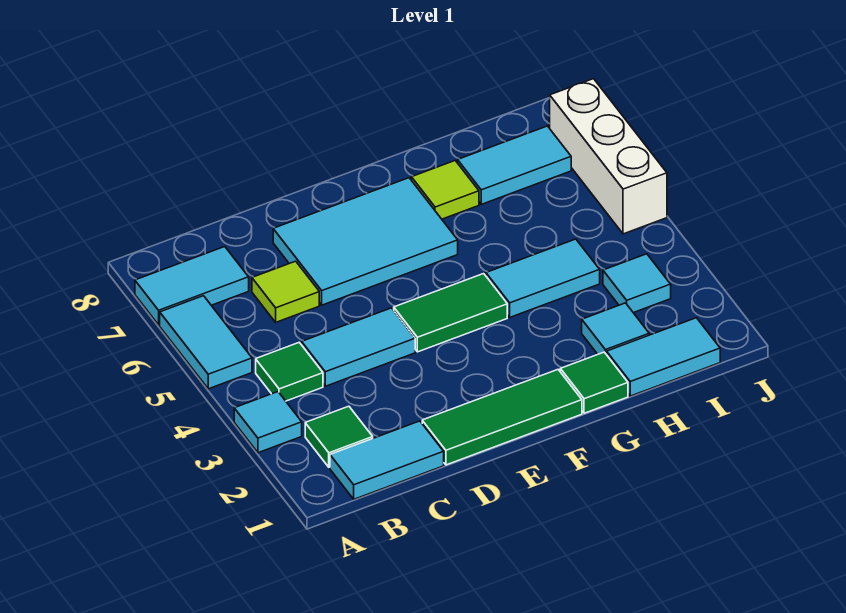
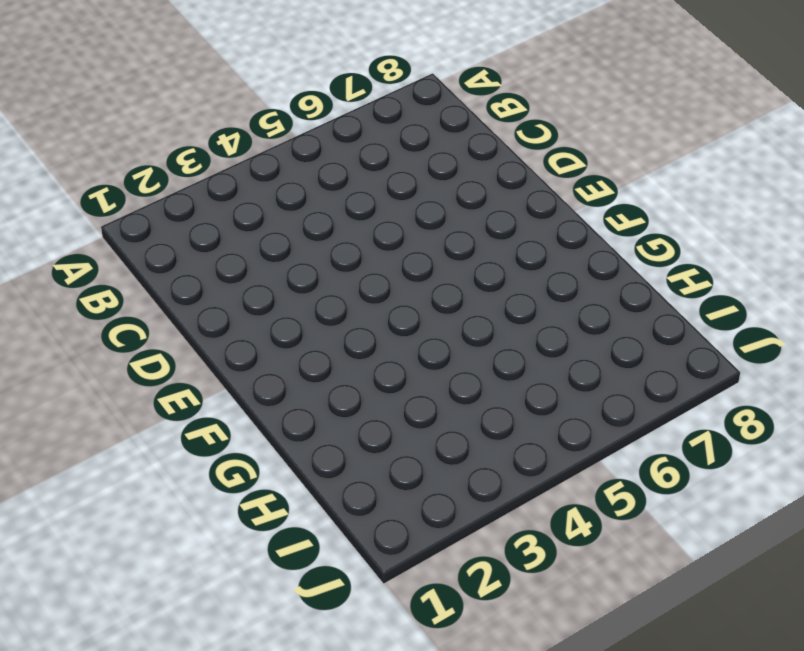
none -> cyan 1x1 tile [234,392,302,453]
none -> cyan 1x2 tile [160,296,252,389]
none -> cyan 1x2 tile [135,247,249,325]

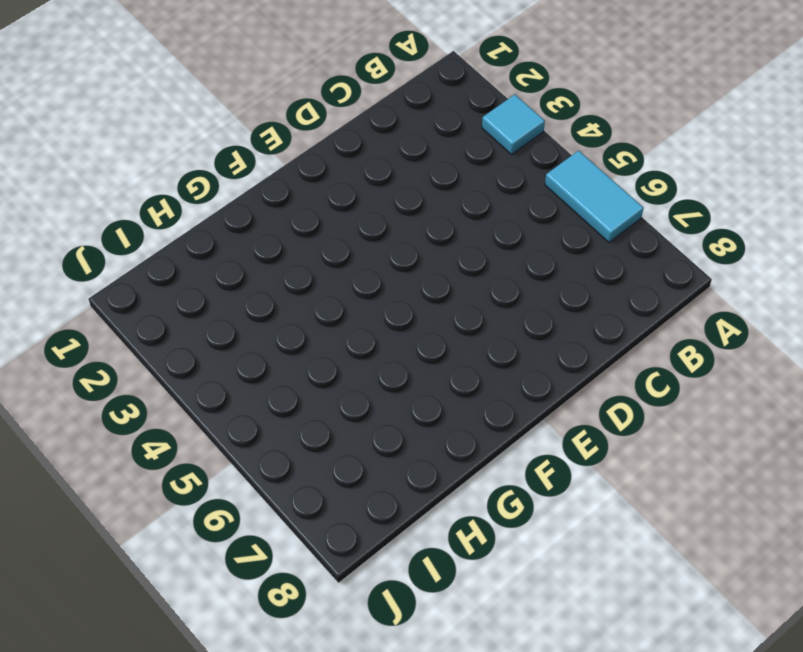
none -> cyan 1x2 tile [135,247,249,325]
none -> cyan 1x2 tile [330,421,444,499]
none -> green 1x1 tile [305,406,373,467]

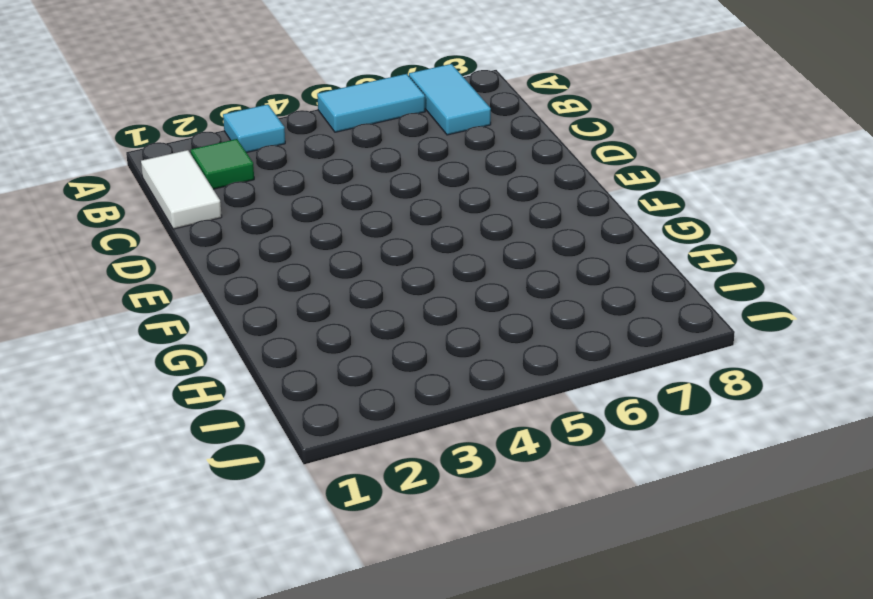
white 1x2 tile [141,150,222,229] -> cyan 1x2 tile [330,421,444,499]
none -> green 1x1 tile [256,343,323,401]
none -> cyan 1x2 tile [302,308,415,386]
none -> lime 1x1 tile [252,261,319,322]

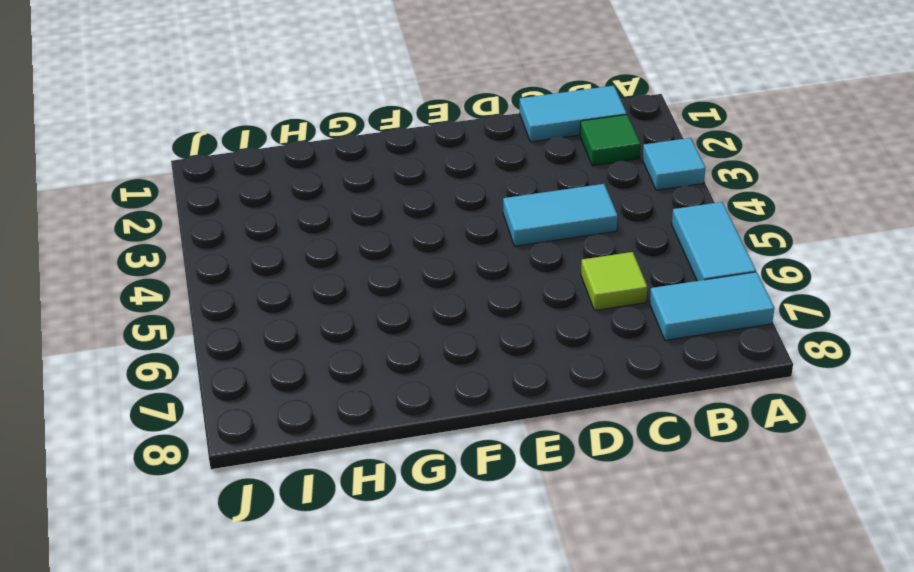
none -> green 1x1 tile [256,343,323,401]
none -> green 1x3 tile [422,370,582,465]
none -> cyan 2x3 tile [273,178,458,305]

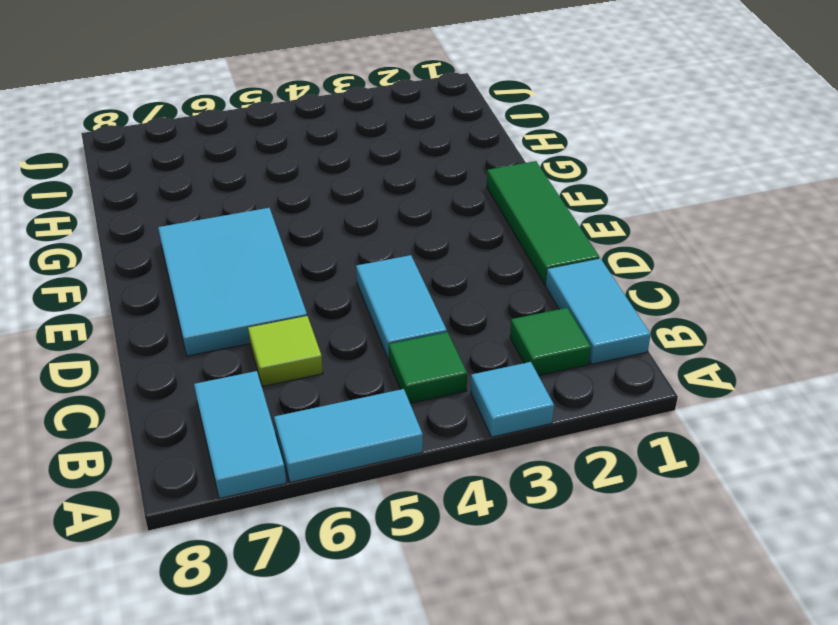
none -> green 1x2 tile [394,274,507,352]
none -> green 1x1 tile [560,352,628,413]
none -> cyan 1x2 tile [486,239,600,317]

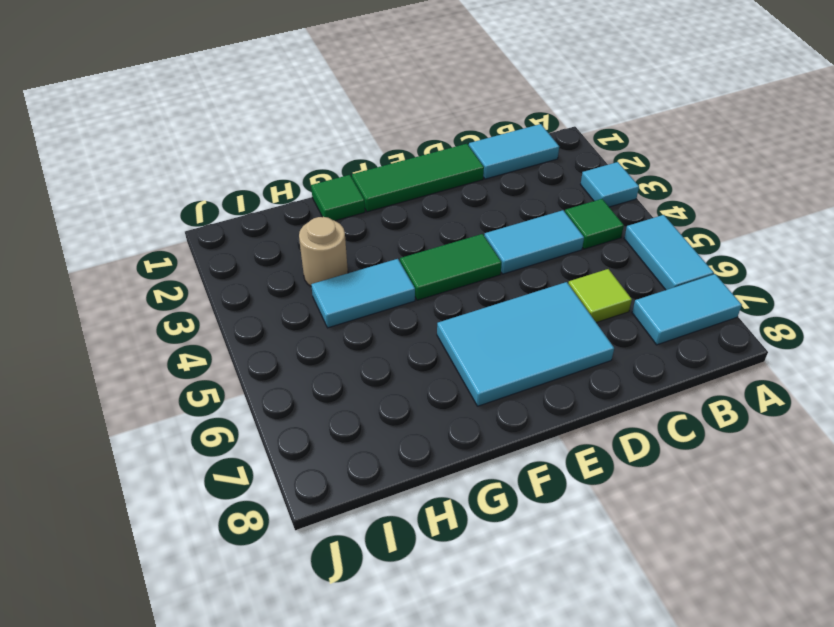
tan 1x1 round brick [299,217,348,286] -> none
none -> green 1x1 tile [305,406,373,467]
none -> lime 1x1 tile [411,161,479,219]
none -> cyan 1x2 tile [607,318,720,396]

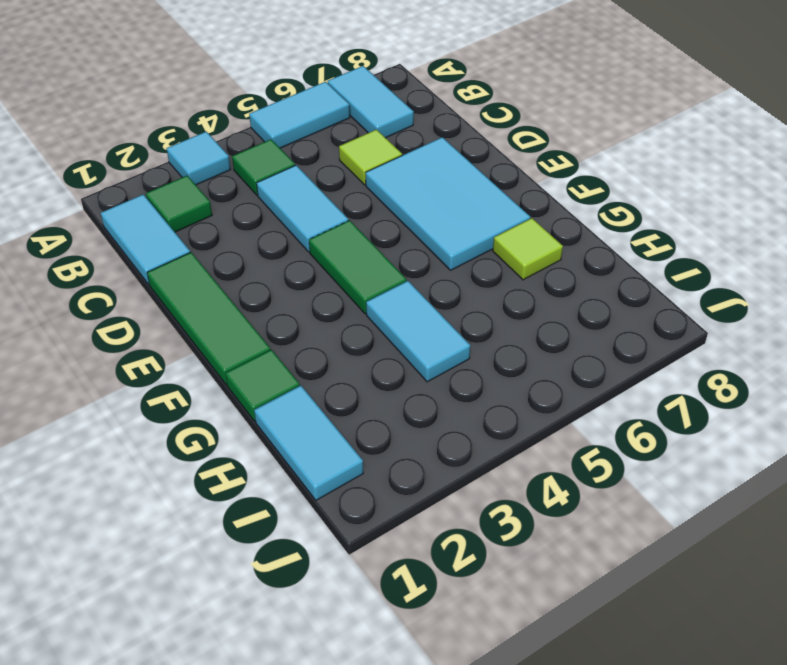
none -> cyan 1x1 tile [582,303,649,355]
none -> cyan 1x2 tile [458,126,571,204]
none -> cyan 1x1 tile [603,254,671,313]

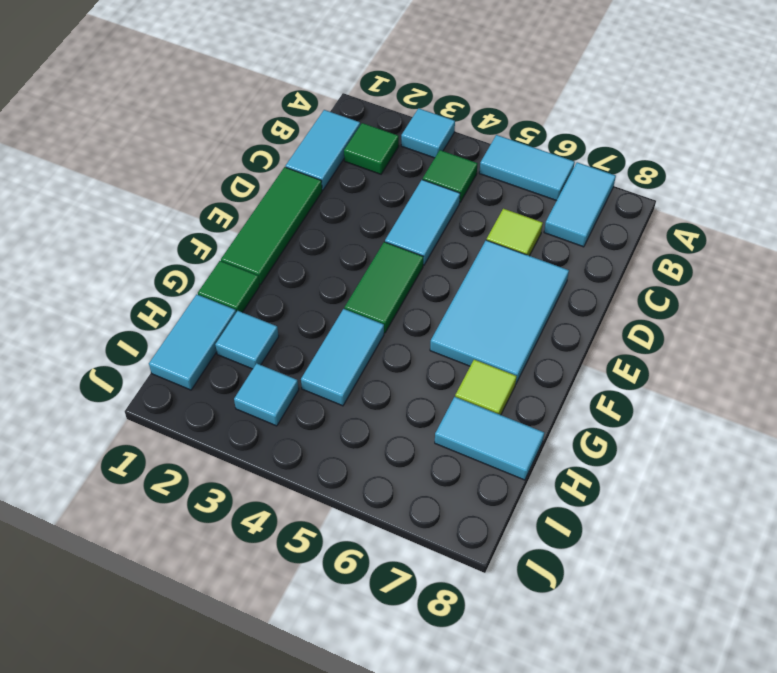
cyan 1x2 tile [435,397,544,480] -> cyan 1x2 tile turned to [458,126,571,204]
none -> white 1x3 brick [550,79,667,234]

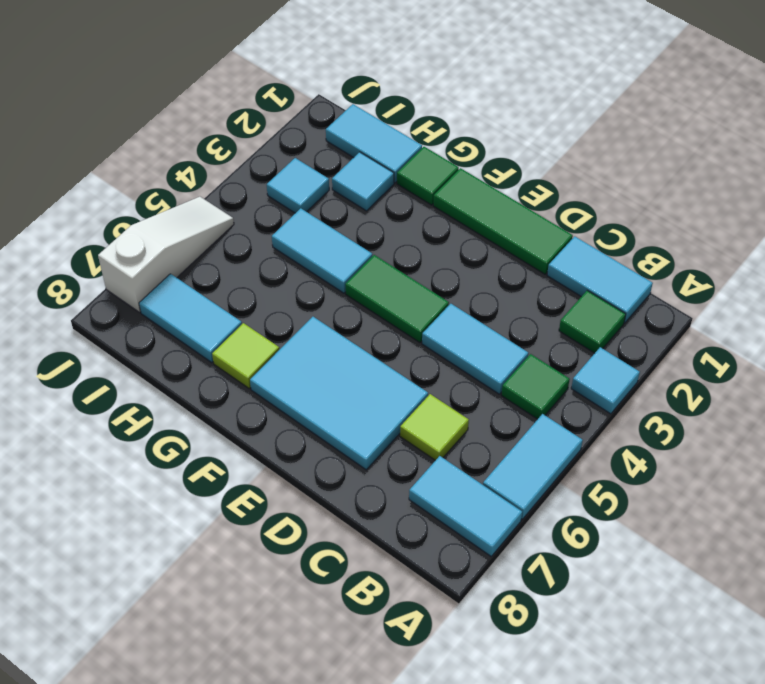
white 1x3 slope [98,197,234,312] -> white 1x3 brick [550,79,667,234]

